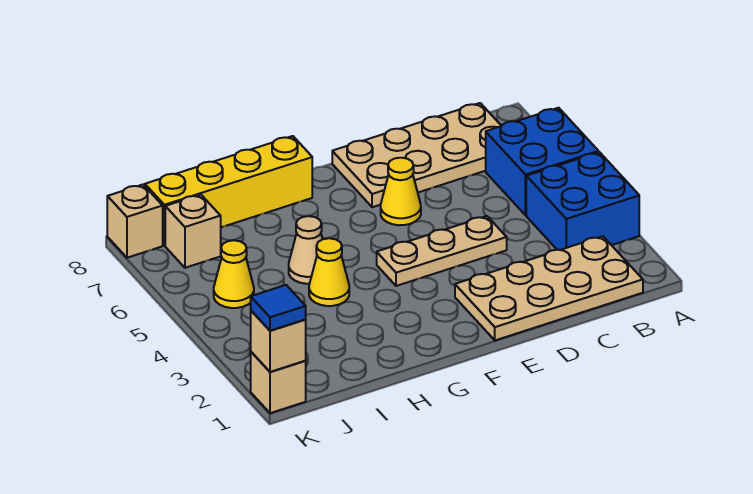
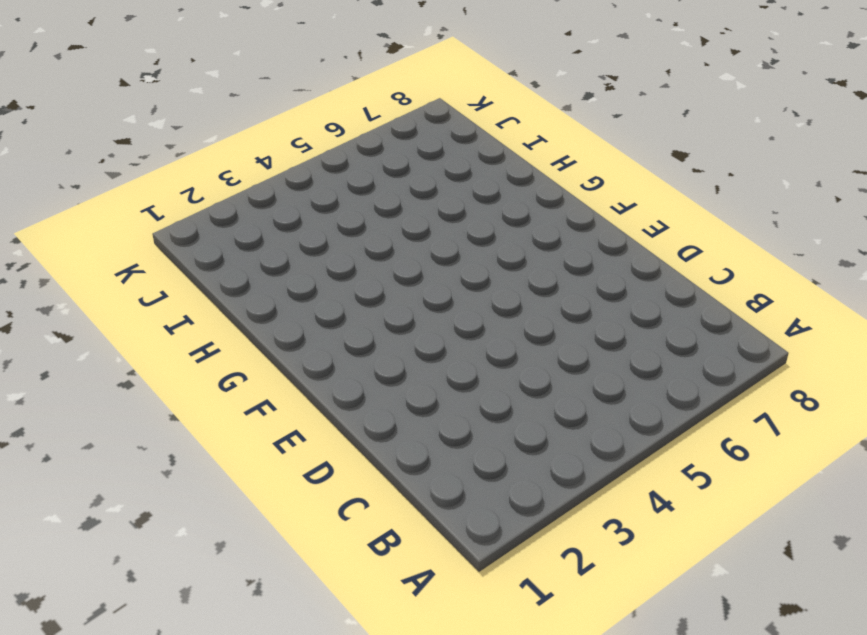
none -> blue 2x2 brick [526,152,639,250]
none -> blue 2x2 brick [486,108,599,215]
none -> tan 2x4 plate [455,236,643,340]

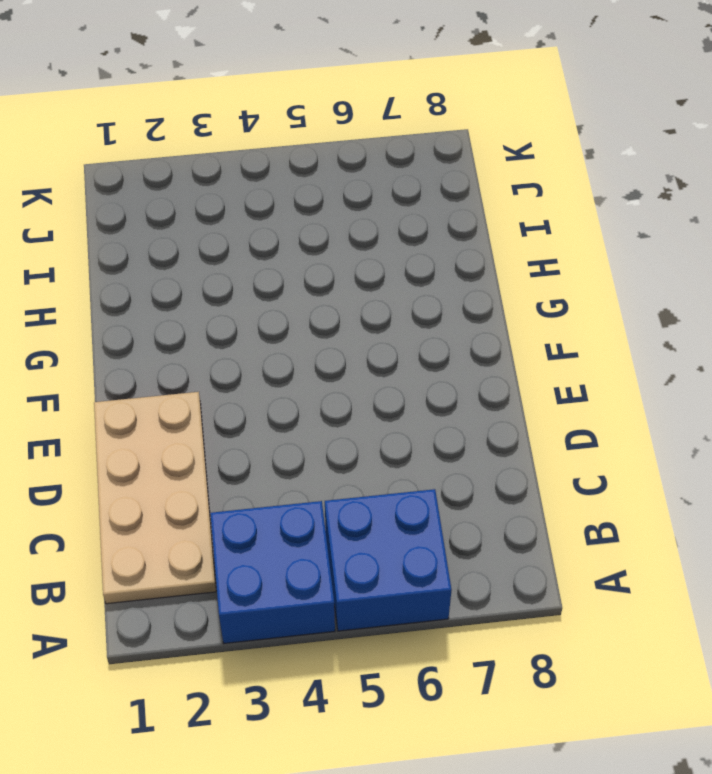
none -> tan 2x4 plate [332,103,501,207]
none -> tan 1x3 plate [377,216,507,286]
none -> yellow 1x1 cone [381,158,421,225]

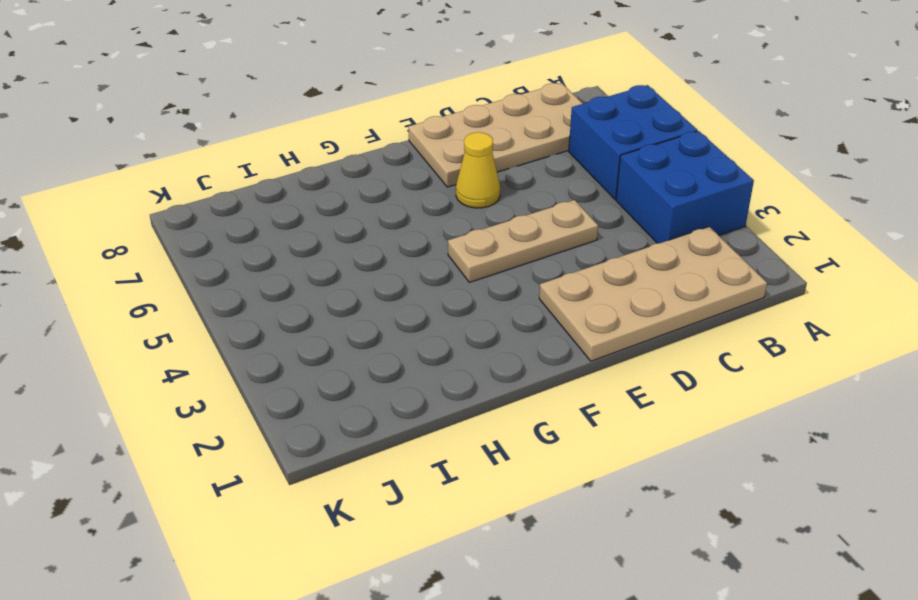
none -> yellow 1x4 brick [145,136,312,246]
none -> yellow 1x1 cone [309,238,349,306]
none -> tan 1x1 cone [289,216,323,284]

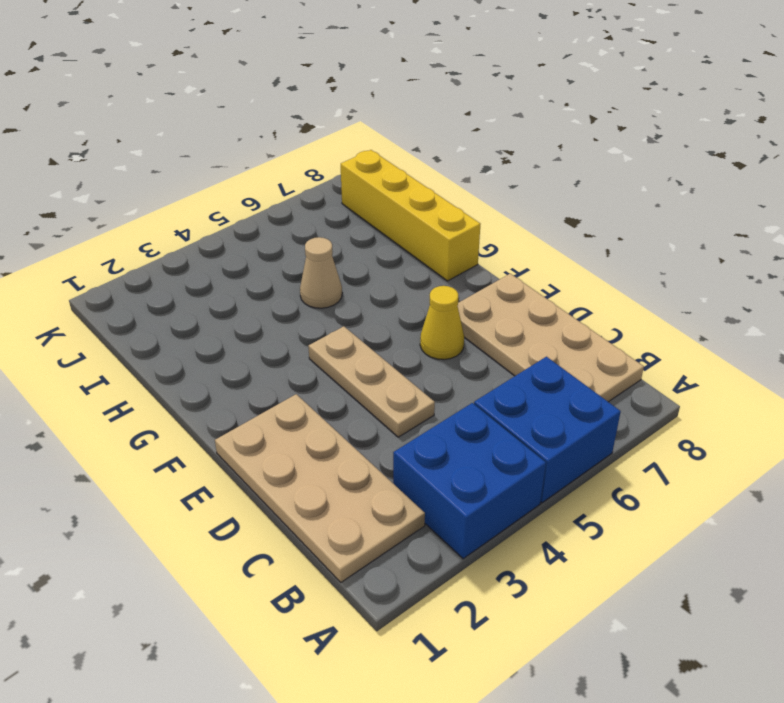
none -> yellow 1x1 cone [309,238,349,306]
none -> yellow 1x1 cone [214,240,254,308]
none -> tan 1x1 brick [165,195,221,268]

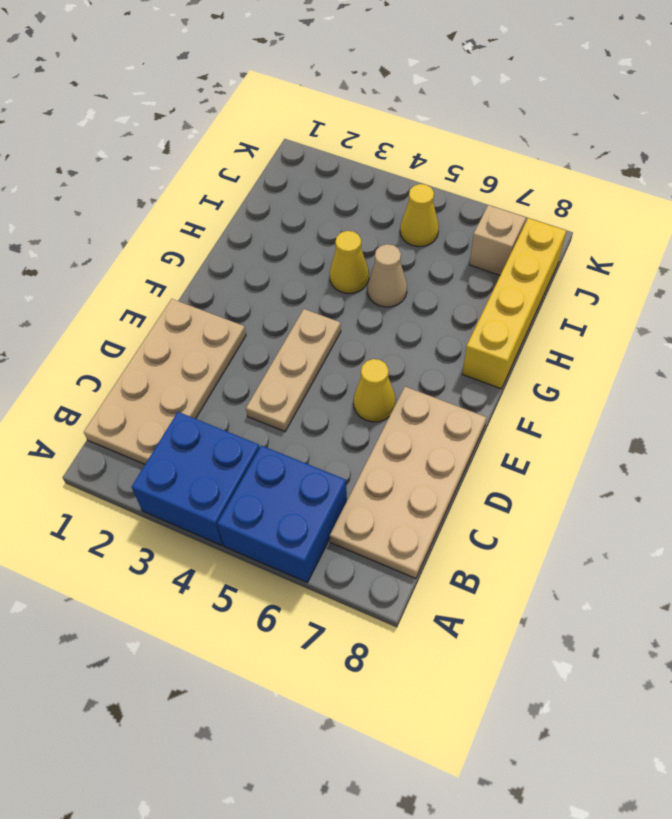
none -> tan 1x1 brick [251,352,306,413]
none -> tan 1x1 brick [107,185,163,258]
none -> tan 1x1 brick [251,311,306,372]

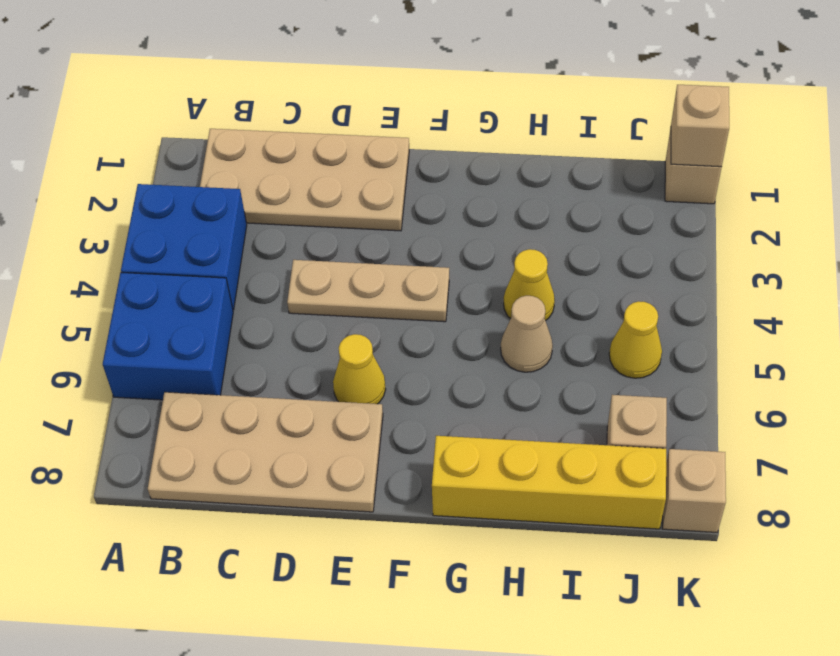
none -> blue 1x1 tile [251,285,306,331]

